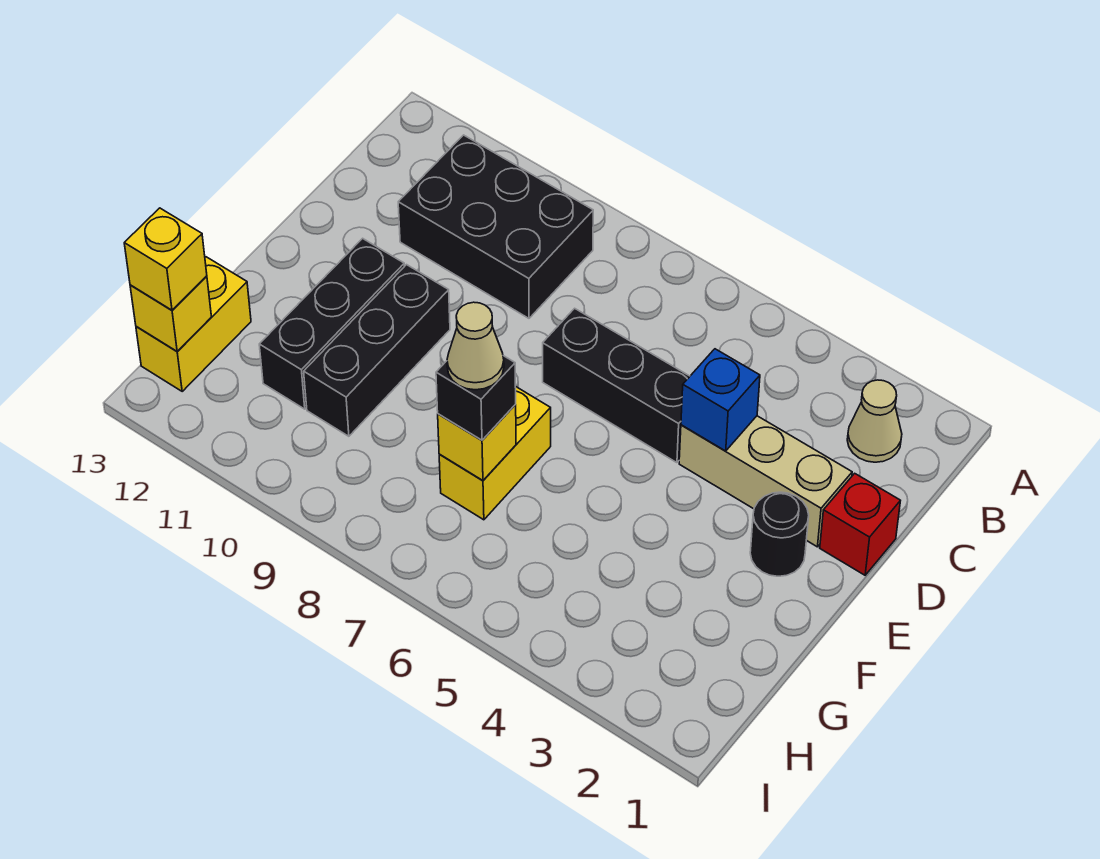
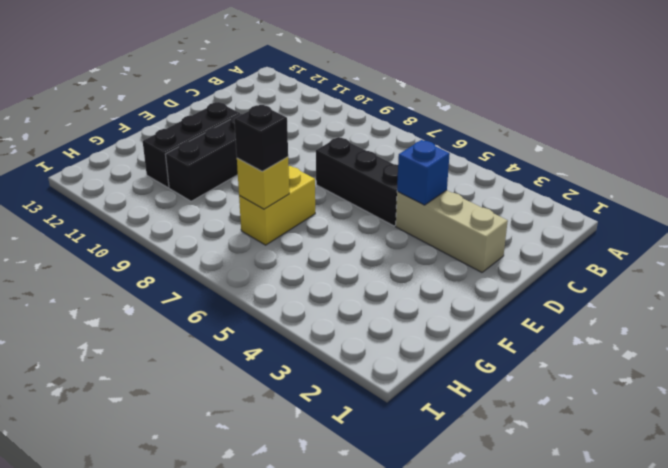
none -> tan 1x1 cone [847,380,902,462]
none -> black 2x3 brick [398,135,593,318]
none -> red 1x1 brick [820,473,900,575]

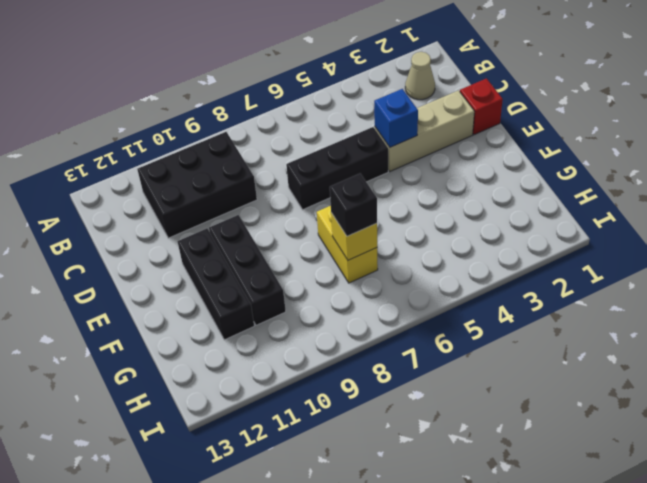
none -> black 1x1 round brick [750,492,809,576]
none -> yellow 1x2 brick [136,257,251,391]
none -> yellow 1x1 brick [130,276,211,351]

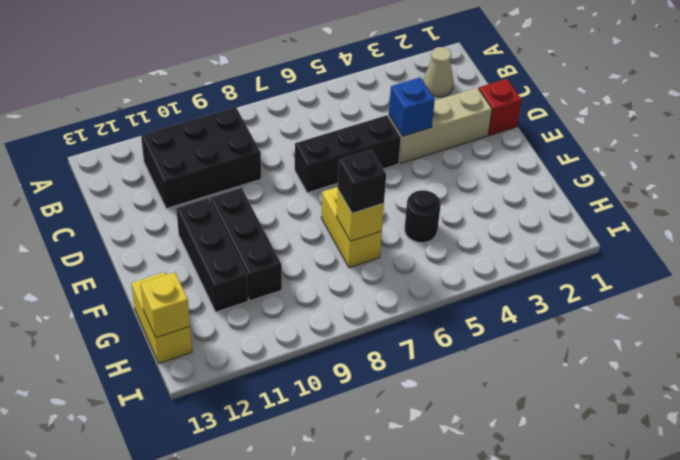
black 1x1 round brick [405,190,441,243] -> black 1x1 round brick moved to [750,492,809,576]
none -> yellow 1x1 brick [124,208,207,310]
none -> tan 1x1 cone [447,302,504,390]

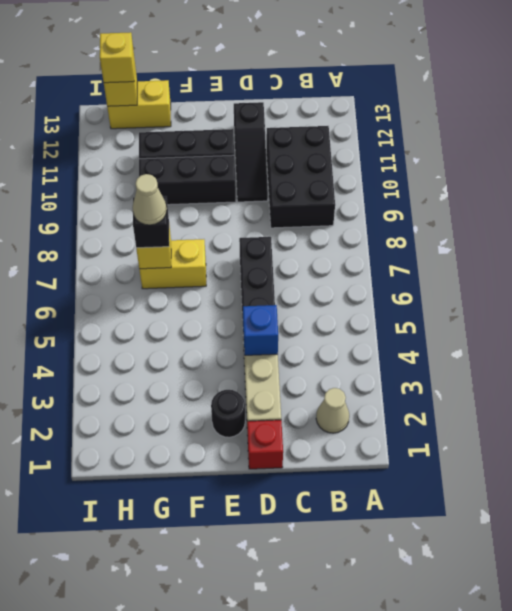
black 1x3 slope [234,102,268,202] -> none

